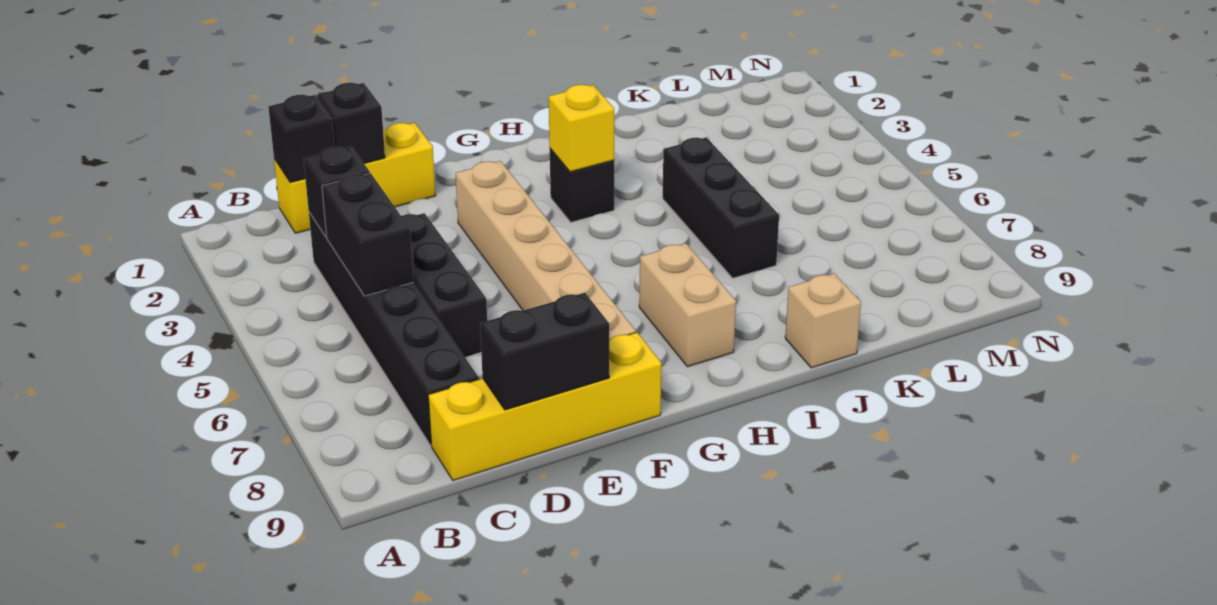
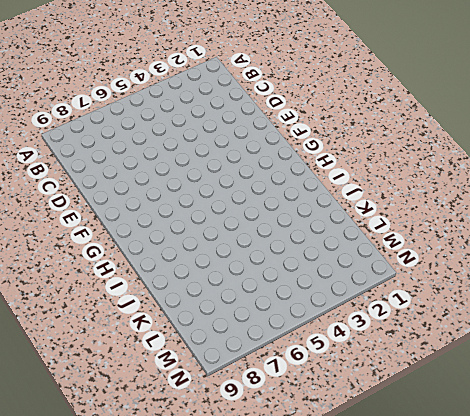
none -> yellow 1x3 brick [274,123,436,233]
none -> black 1x6 brick [309,212,479,445]
none -> yellow 1x4 brick [428,332,661,480]

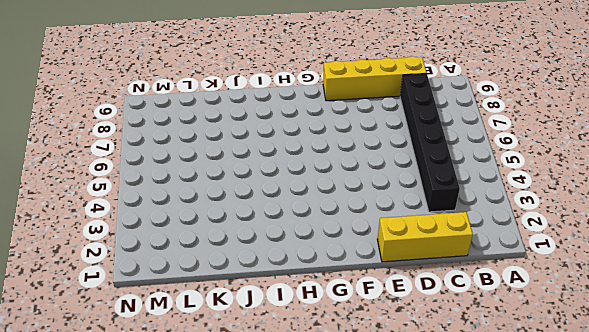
none -> black 1x3 brick [401,213,487,357]
none -> tan 1x6 brick [456,161,636,340]
none -> black 1x1 brick [550,149,614,222]

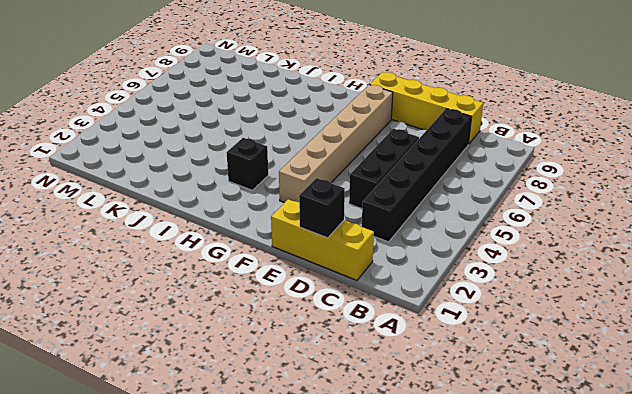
none -> tan 1x2 brick [639,243,736,367]
none -> black 1x3 brick [663,137,779,278]
none -> tan 1x1 brick [785,273,861,368]

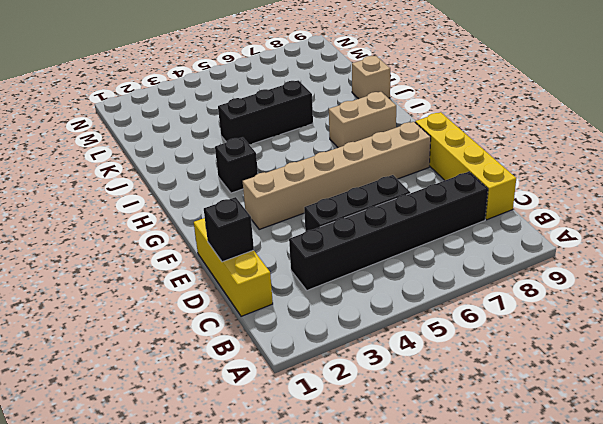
none -> black 1x1 brick [268,95,335,183]
none -> black 1x1 brick [304,146,370,237]
none -> black 1x2 brick [322,173,414,296]

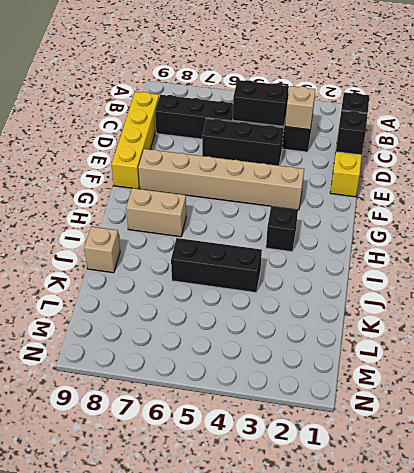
tan 1x1 brick [285,86,316,130] -> black 1x1 brick [304,146,370,237]
none -> black 1x2 brick [480,293,609,410]
none -> yellow 1x1 brick [549,85,614,172]

